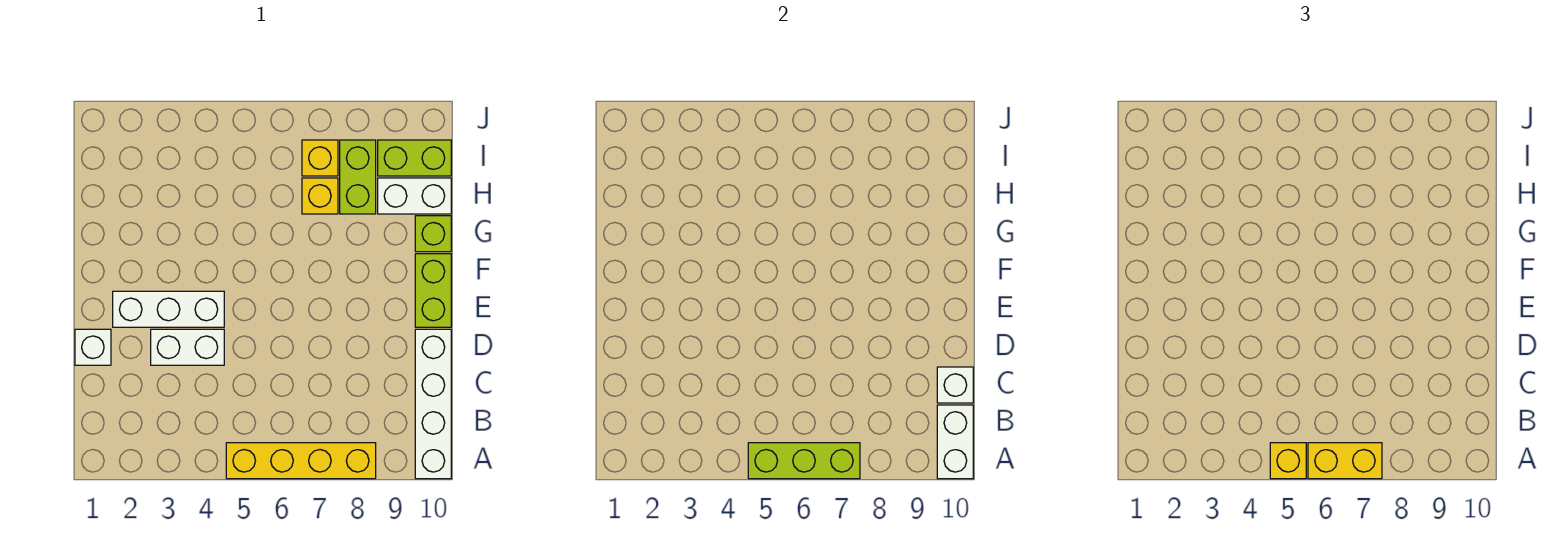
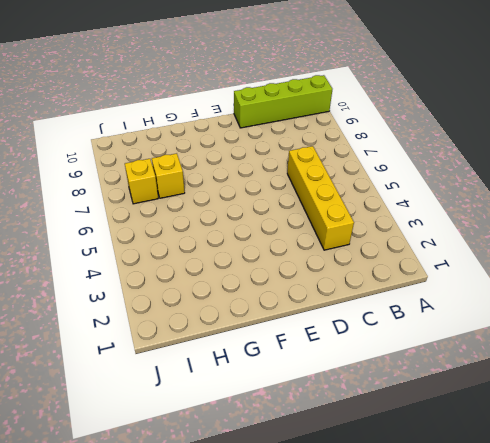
lime 1x4 brick [234,75,332,128] -> white 1x4 brick [415,329,451,479]
yellow 1x4 brick [287,146,354,250] -> yellow 1x4 brick moved to [226,443,376,479]
none -> white 1x1 brick [75,329,111,365]
none -> white 1x2 brick [151,329,224,365]
none -> white 1x3 brick [113,291,224,327]

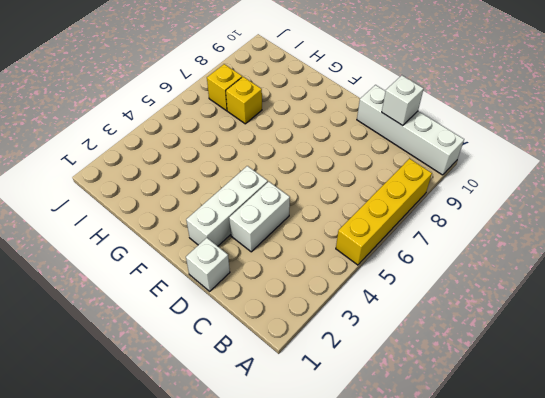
none -> lime 1x2 brick [415,254,451,327]
none -> lime 1x1 brick [415,216,451,252]
none -> lime 1x2 brick [340,140,376,214]

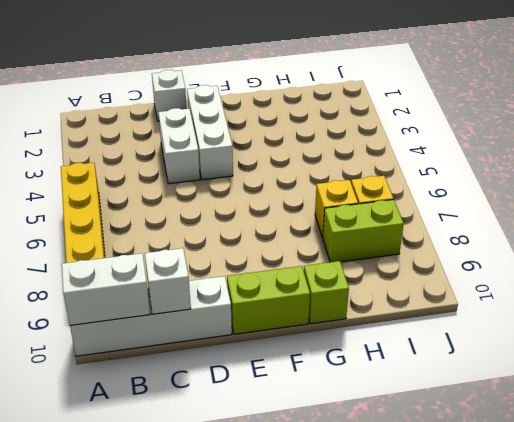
none -> white 1x2 brick [378,178,451,214]
none -> lime 1x2 brick [378,140,451,176]
none -> lime 1x3 brick [748,443,860,479]

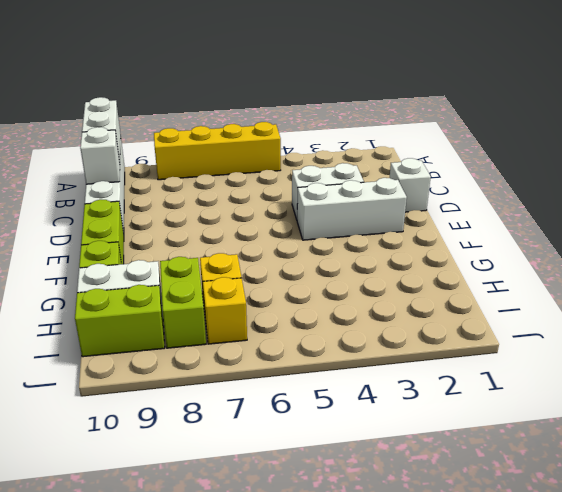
none -> lime 1x3 brick [748,443,860,479]
none -> yellow 1x1 brick [1270,443,1306,479]
none -> yellow 1x2 brick [1308,443,1382,479]

